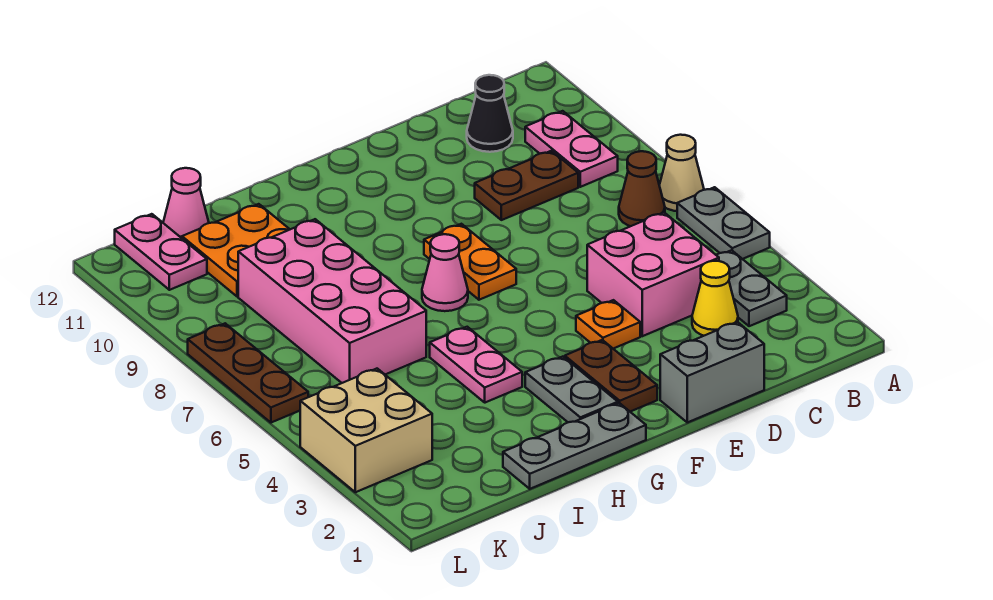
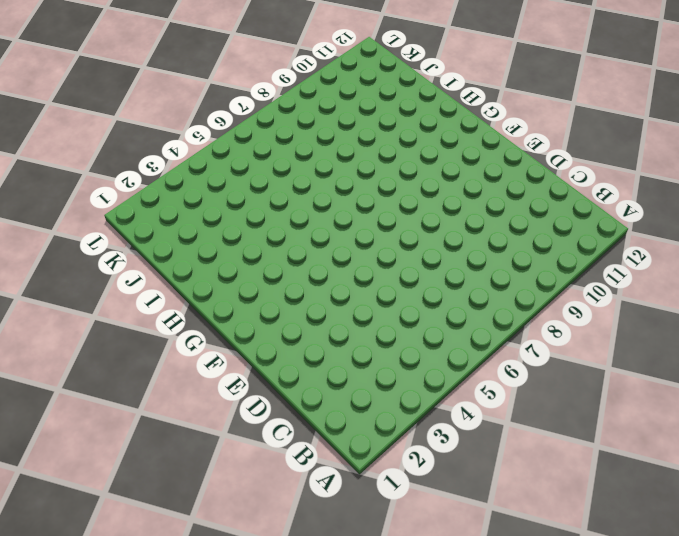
none -> grey 1x2 plate [677,187,770,259]
none -> tan 1x1 cone [659,135,704,211]
none -> grey 1x2 plate [717,250,787,326]

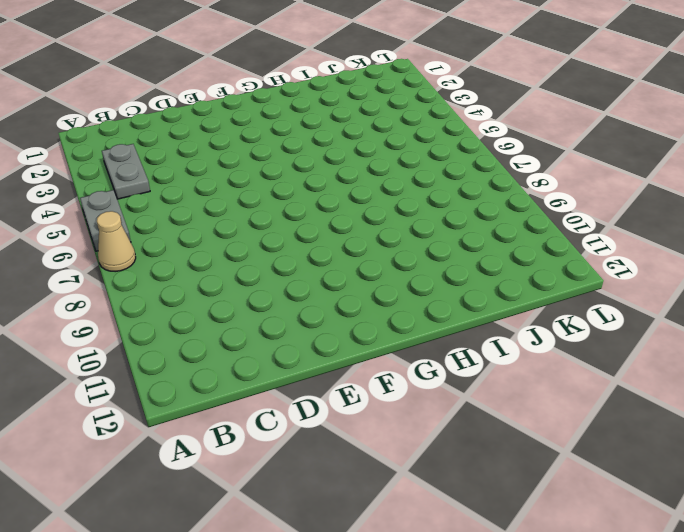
none -> brown 1x1 cone [619,151,665,226]
none -> pink 1x2 plate [525,111,618,187]
none -> yellow 1x1 cone [692,261,738,336]

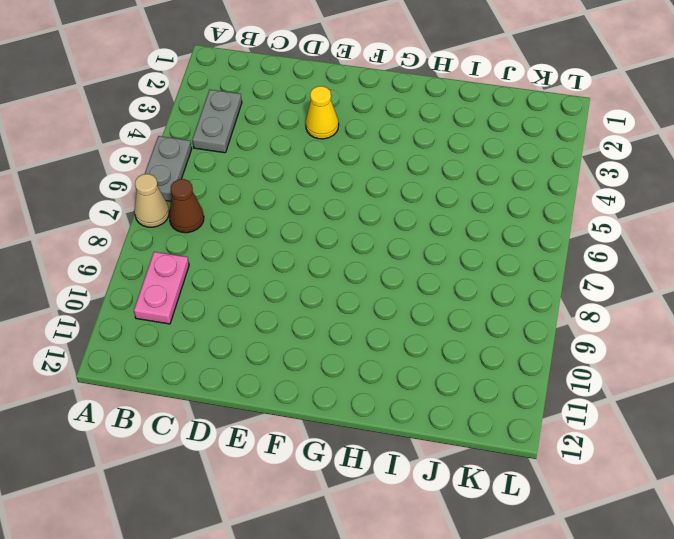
yellow 1x1 cone [306,86,339,139] -> yellow 1x1 cone moved to [692,261,738,336]
none -> pink 2x2 brick [587,213,719,336]
none -> brown 1x2 plate [475,151,578,220]
none -> black 1x1 cone [467,75,513,152]

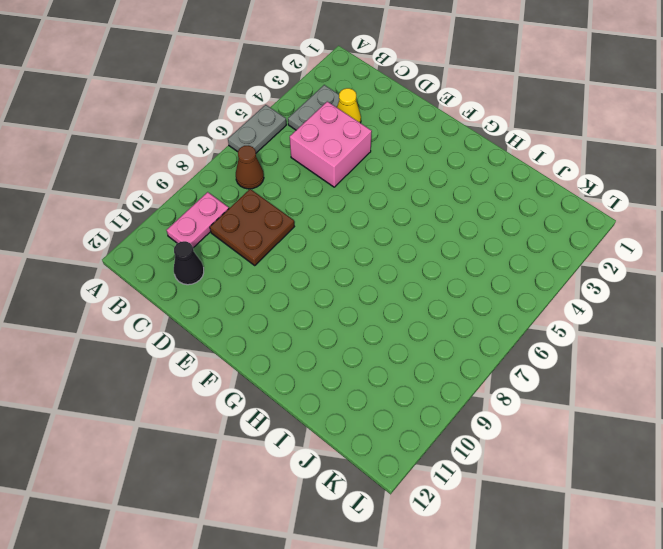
brown 2x2 plate [210,189,294,265] -> brown 1x2 plate [475,151,578,220]
none -> tan 1x1 cone [659,135,704,211]
none -> grey 1x2 brick [660,322,764,422]
none -> orange 1x1 plate [576,300,640,349]

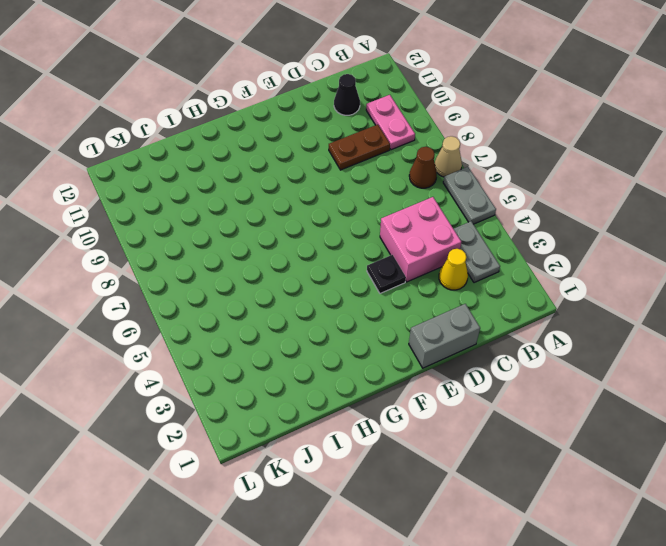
black 1x1 plate [367,255,406,293] -> orange 1x1 plate [576,300,640,349]
none -> brown 1x2 plate [565,340,657,412]
none -> orange 1x2 plate [424,224,516,300]
none -> grey 1x3 plate [503,403,646,489]

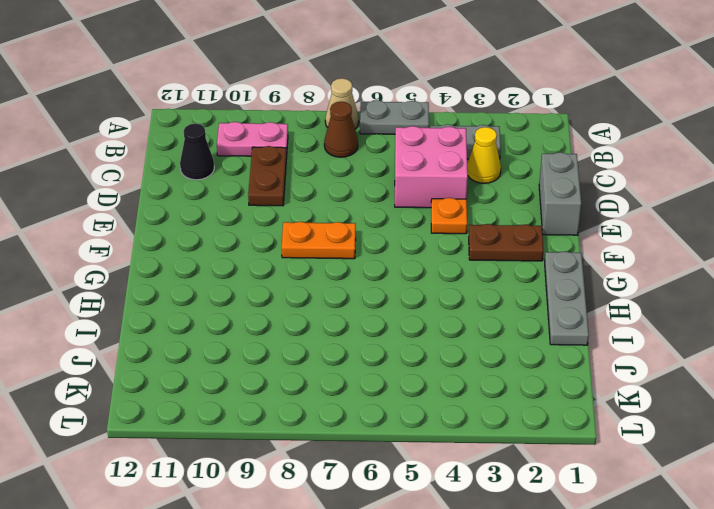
none -> grey 1x2 plate [525,357,618,422]
none -> pink 1x1 cone [422,234,468,311]
none -> pink 1x2 plate [430,327,522,403]

